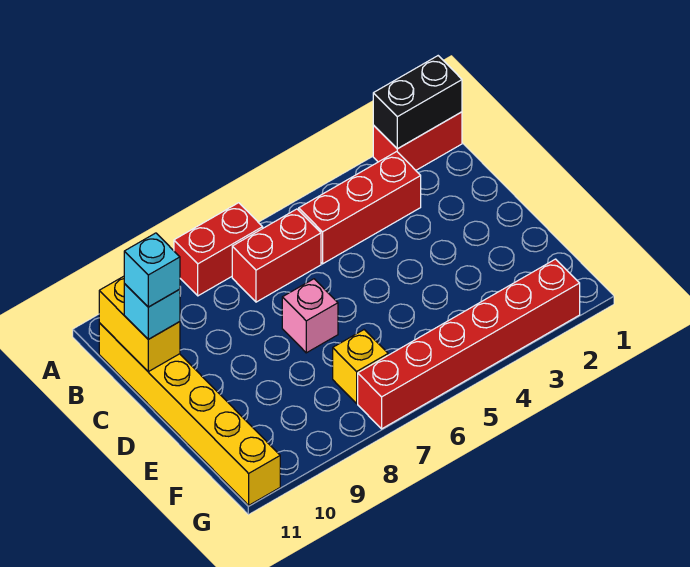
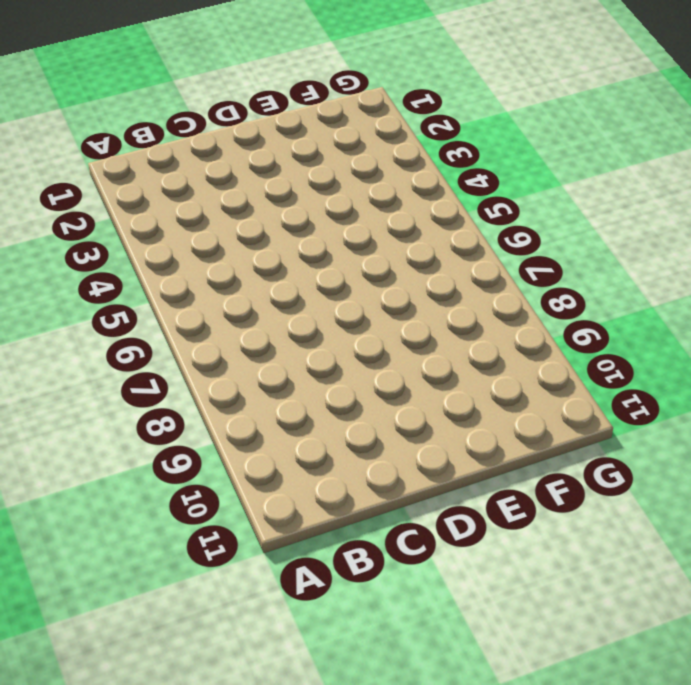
none -> red 1x2 brick [373,112,462,170]
none -> red 1x2 brick [174,203,263,296]
none -> red 1x3 brick [299,152,421,264]

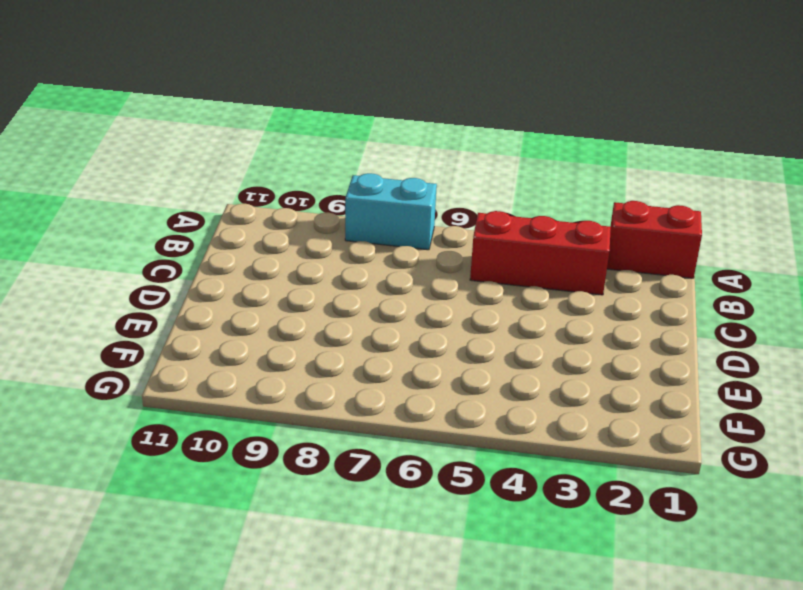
cyan 1x2 brick [345,173,437,250] -> red 1x2 brick [174,203,263,296]
none -> red 1x2 brick [232,209,321,302]
none -> yellow 1x6 brick [99,323,280,505]
none -> pink 1x1 brick [282,279,338,353]

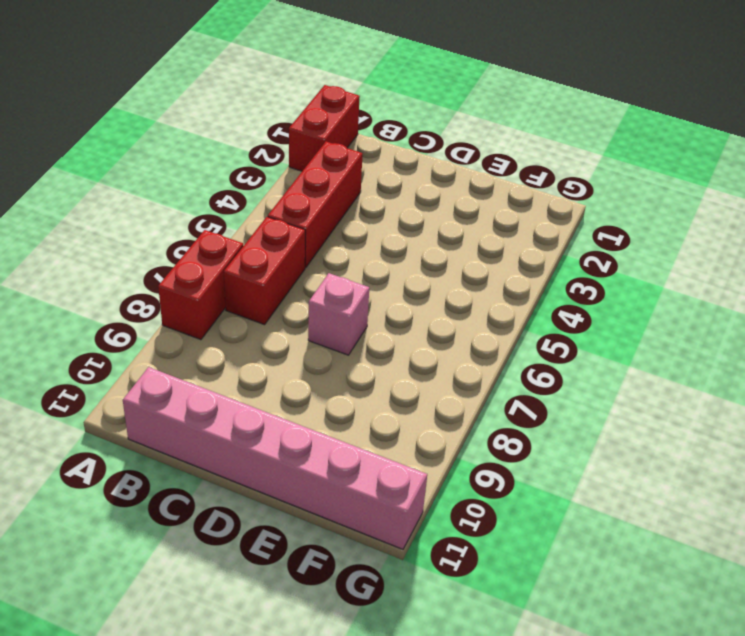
pink 1x6 brick [123,367,427,549] -> yellow 1x6 brick [99,323,280,505]
none -> yellow 1x1 brick [333,330,388,403]
none -> red 1x6 brick [358,259,580,429]
none -> black 1x2 brick [373,56,462,149]

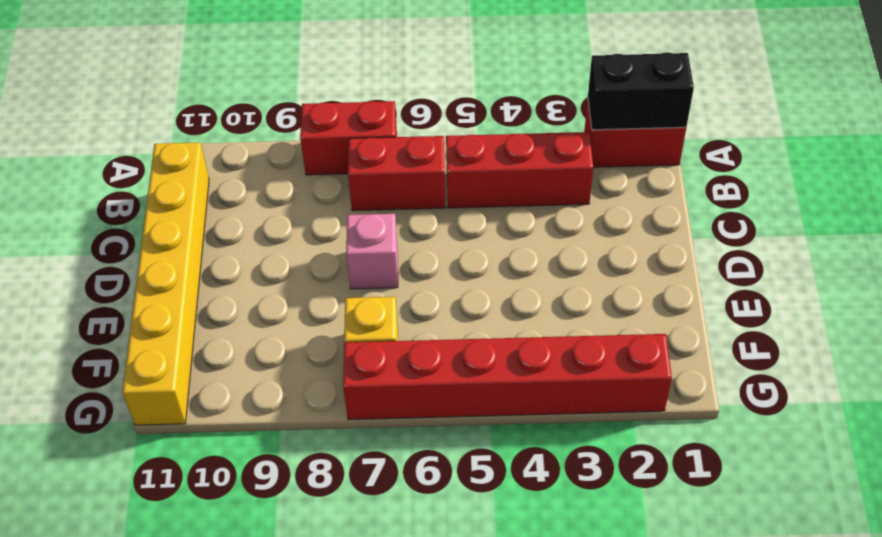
none -> yellow 1x2 brick [99,276,180,372]
none -> cyan 1x1 brick [124,284,180,339]
none -> cyan 1x1 brick [124,233,180,307]

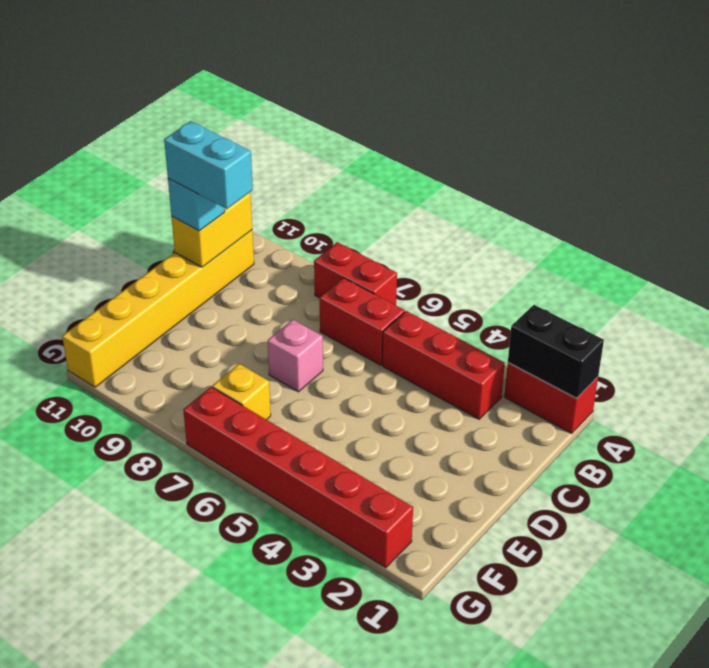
cyan 1x2 brick [164,121,253,209] -> cyan 1x1 brick [124,233,180,307]

